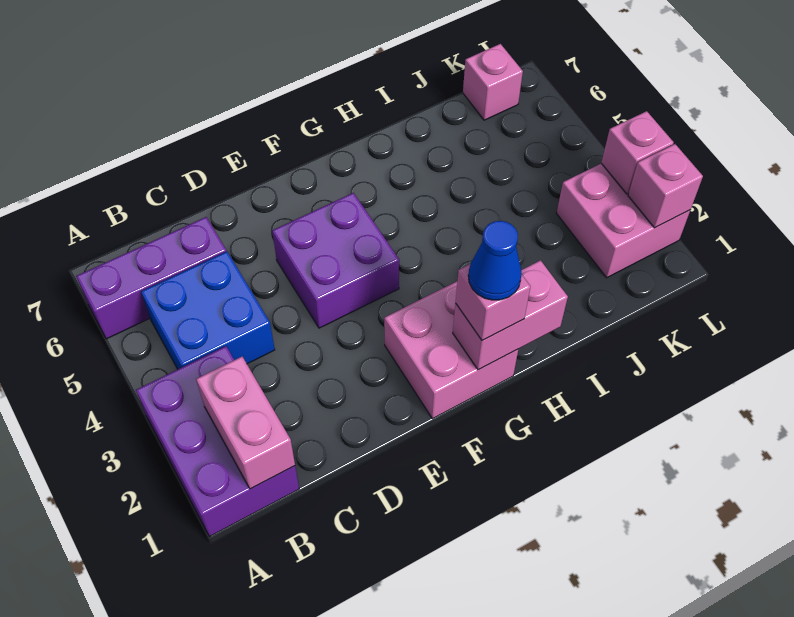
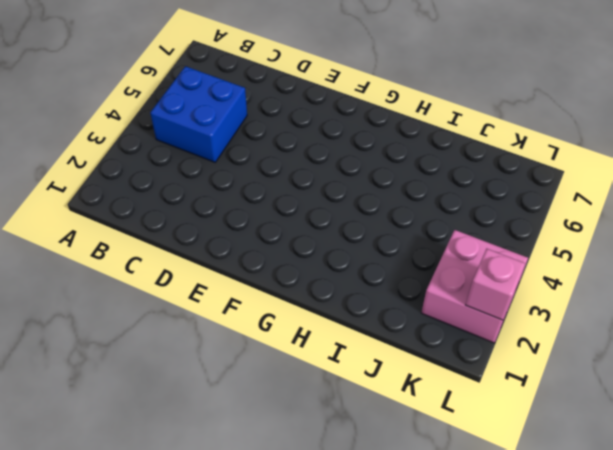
none -> purple 2x3 brick [136,346,299,537]
none -> purple 1x3 brick [76,217,227,339]
none -> purple 2x2 brick [272,193,399,328]

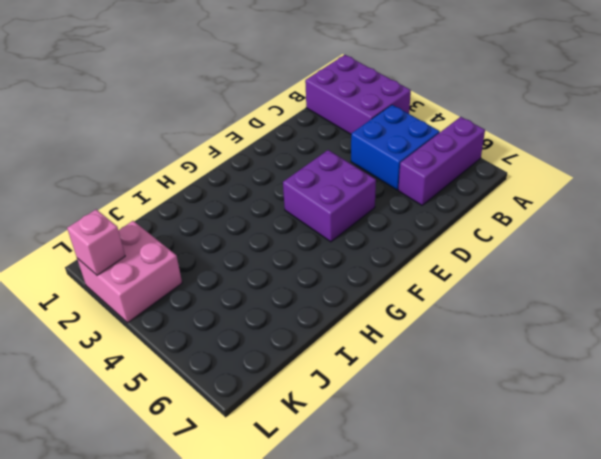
none -> pink 2x2 brick [384,282,518,419]
none -> pink 1x1 brick [463,44,523,120]
none -> pink 1x2 brick [196,357,295,489]

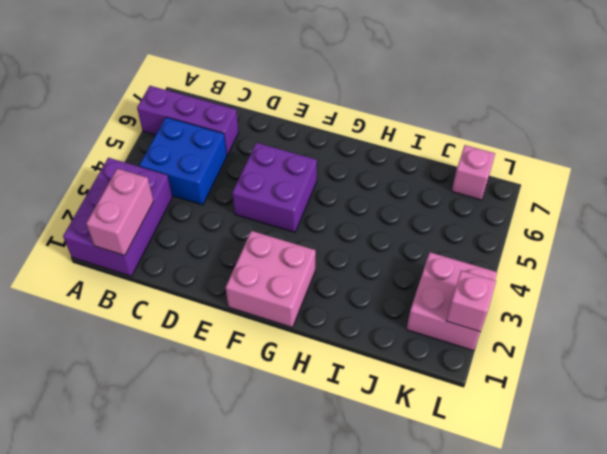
none -> pink 1x2 brick [453,260,568,370]
none -> pink 1x1 brick [601,111,674,194]
none -> pink 1x1 brick [456,264,530,340]

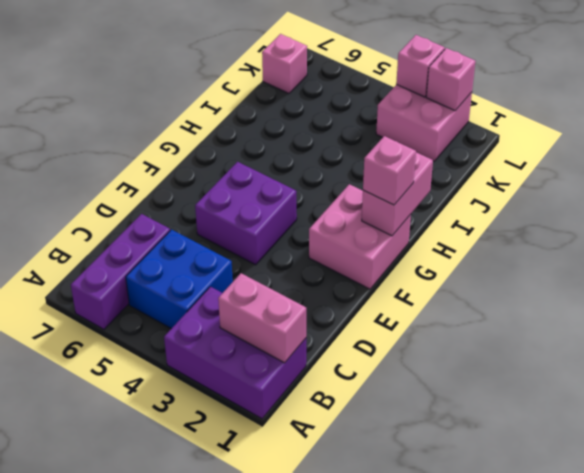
none -> blue 1x1 cone [468,221,522,300]

